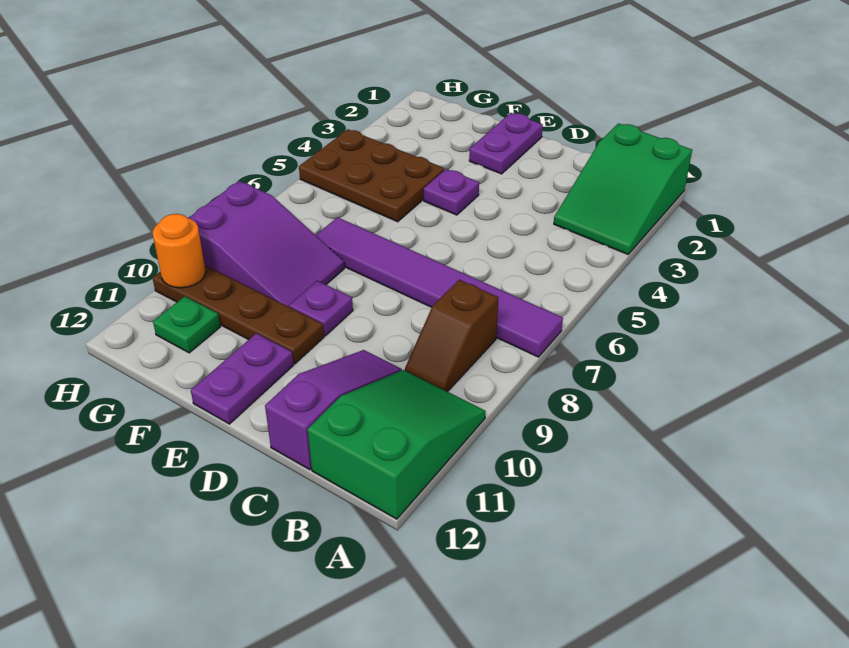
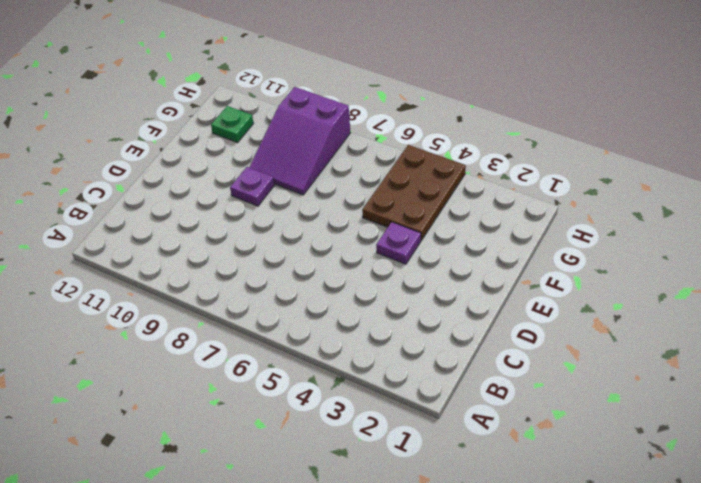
none -> green 2x3 slope [554,123,692,254]
none -> purple 1x6 tile [316,217,563,357]
none -> green 2x3 slope [308,370,486,519]

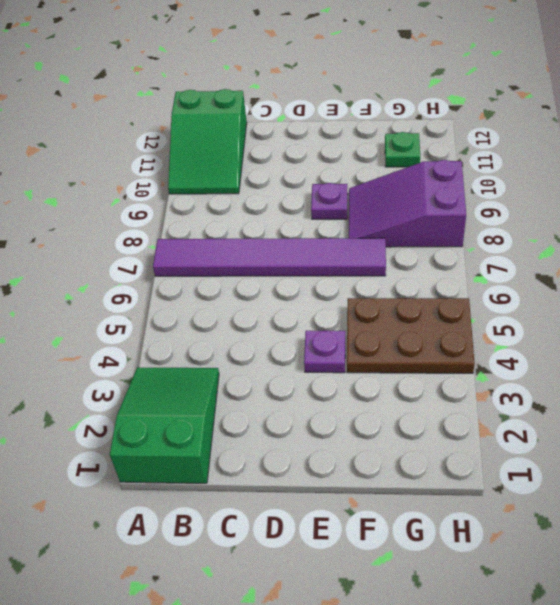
none -> brown 1x2 slope [405,280,499,392]
none -> purple 1x3 slope [265,350,402,470]
none -> purple 1x2 plate [469,113,543,174]

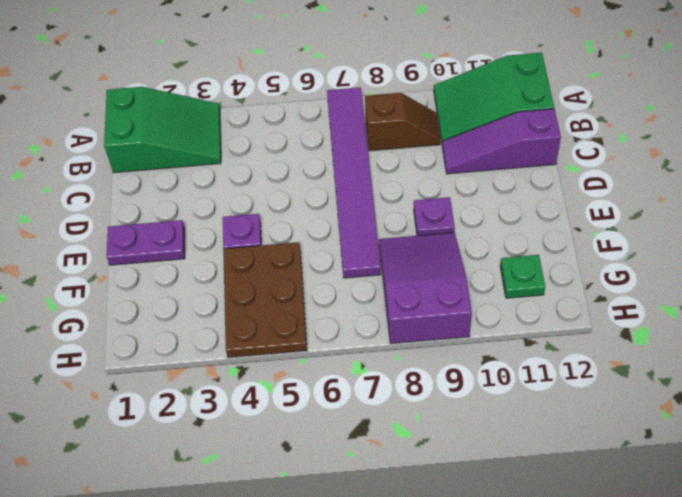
none -> brown 1x4 plate [153,265,324,364]
none -> purple 1x2 plate [191,333,294,424]
none -> orange 1x1 round brick [153,214,206,288]

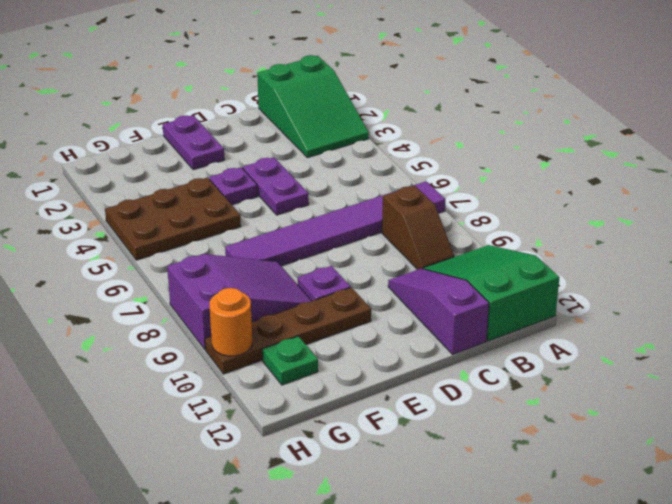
purple 1x2 plate [243,157,309,215] -> purple 1x2 plate moved to [191,333,294,424]

